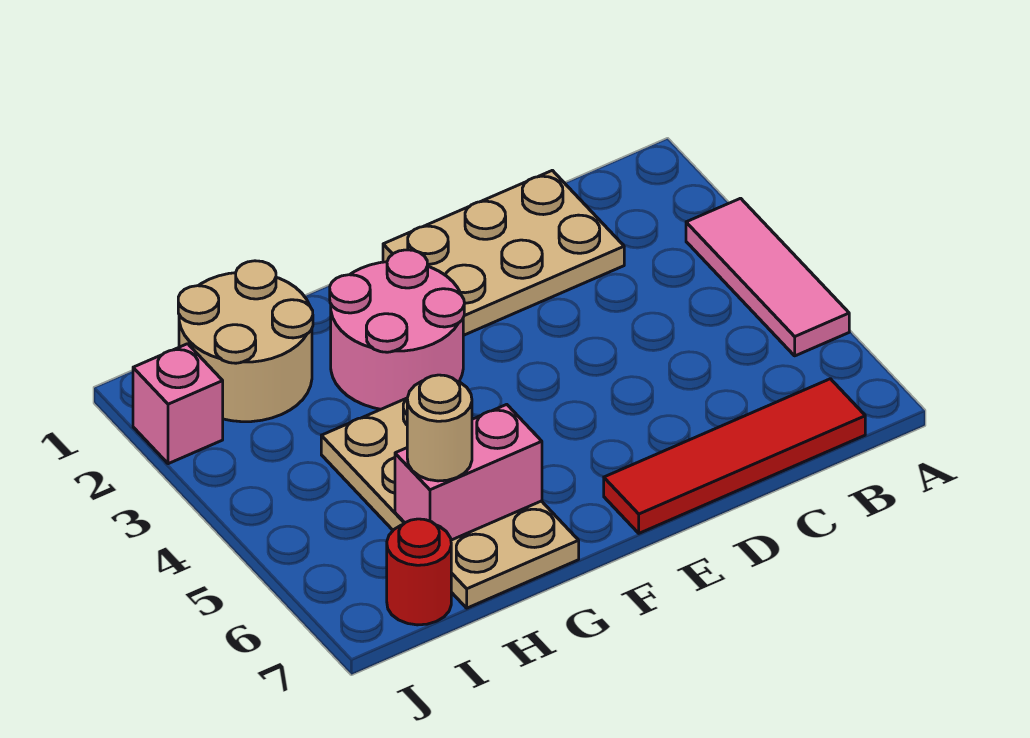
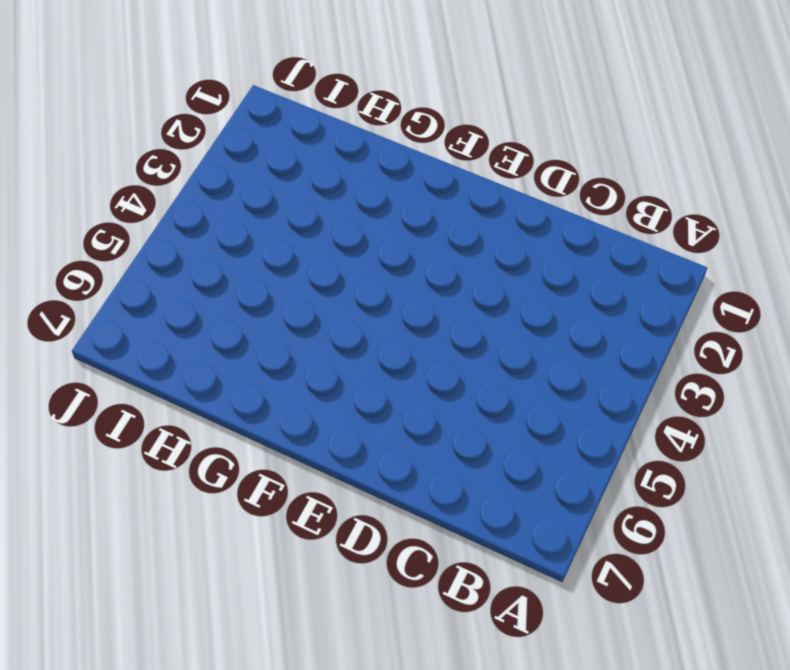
none -> pink 1x3 tile [686,198,849,356]
none -> red 1x4 tile [604,379,865,533]

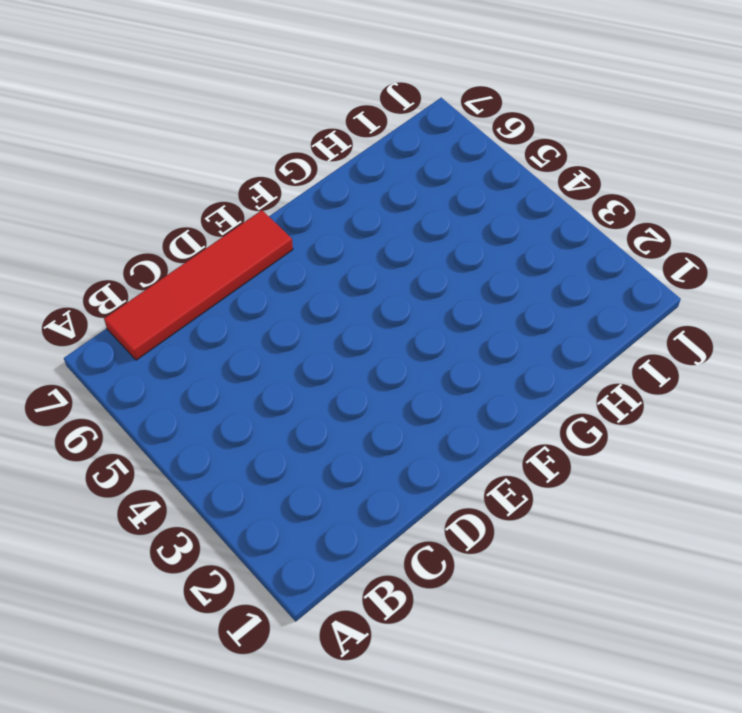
none -> pink 1x3 tile [686,198,849,356]
none -> tan 2x3 plate [383,170,624,336]

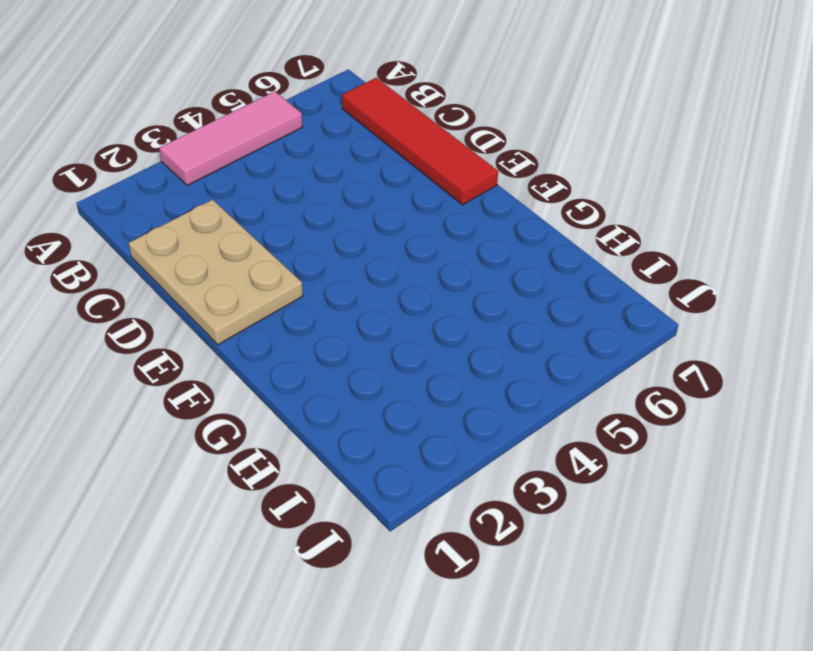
none -> pink 2x2 round brick [330,250,464,409]
none -> tan 2x4 plate [321,398,579,608]

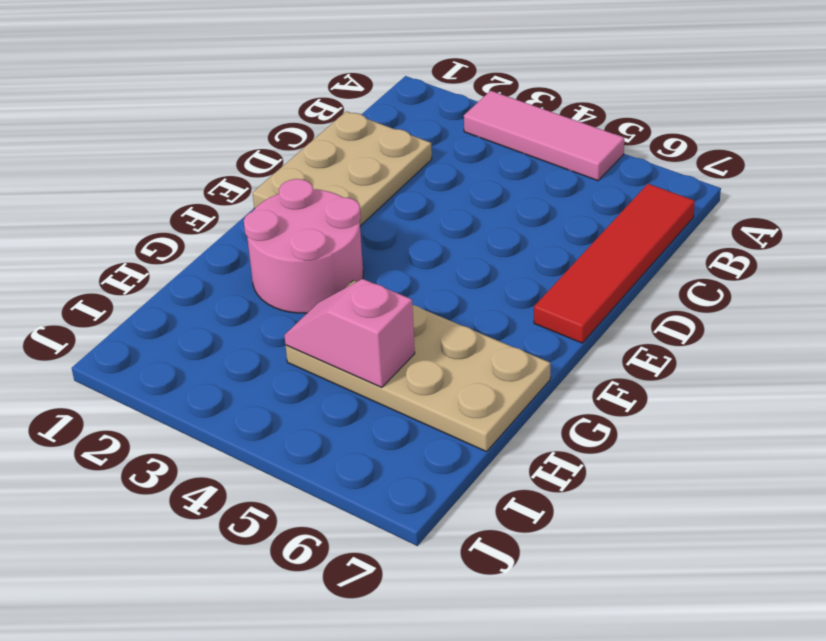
pink 1x2 slope [284,279,415,387] -> none
none -> tan 2x2 round brick [178,261,313,422]
none -> red 1x1 round brick [387,519,451,625]

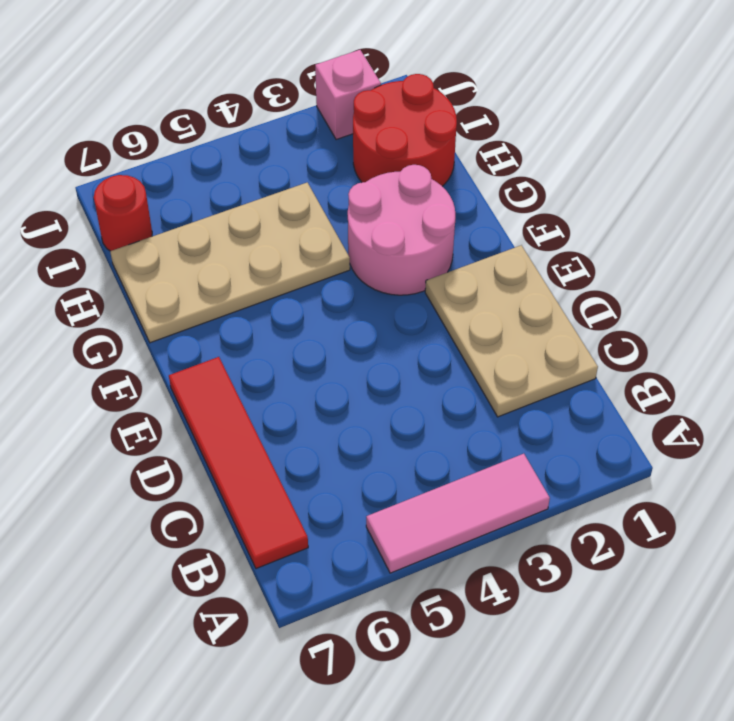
red 2x2 round brick [353,74,457,186] -> tan 2x2 round brick [178,261,313,422]
none -> pink 1x2 brick [395,404,542,540]
none -> tan 1x1 round brick [407,375,472,481]

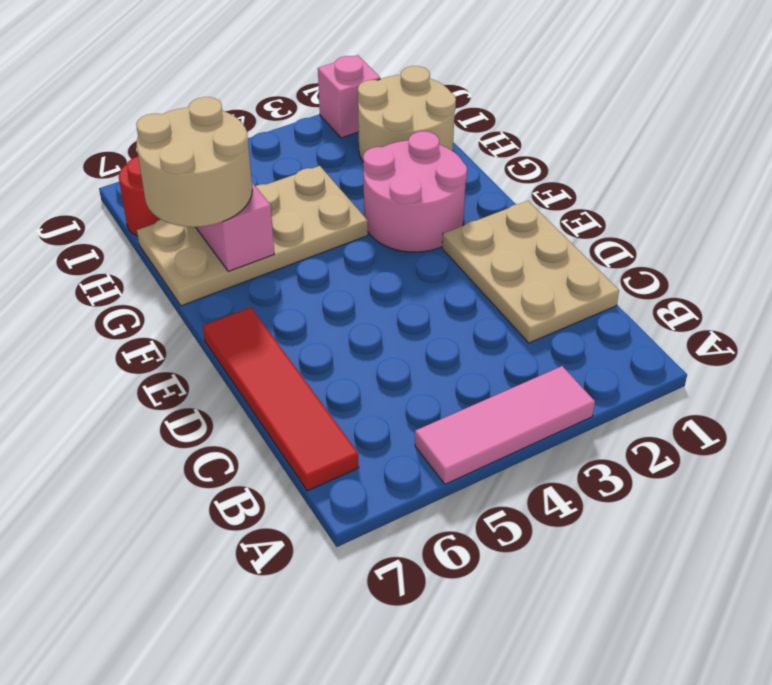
tan 2x2 round brick [136,97,252,227] -> tan 1x1 round brick [407,375,472,481]

